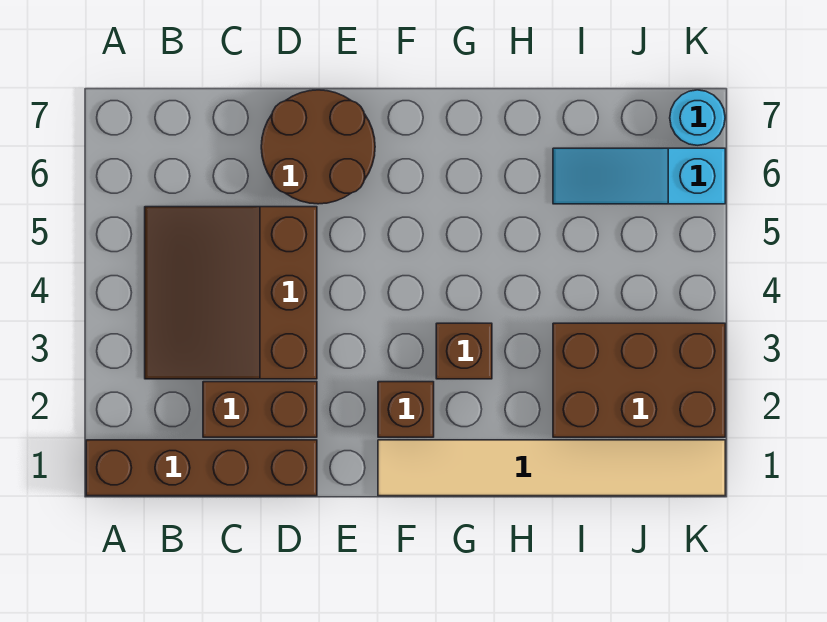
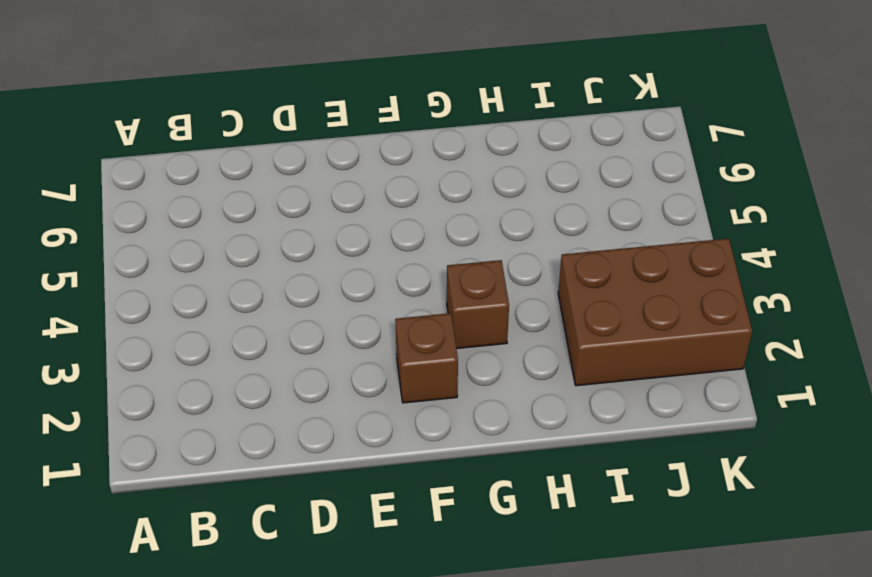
none -> brown 1x4 brick [86,440,317,496]
none -> brown 3x3 slope [145,207,317,379]

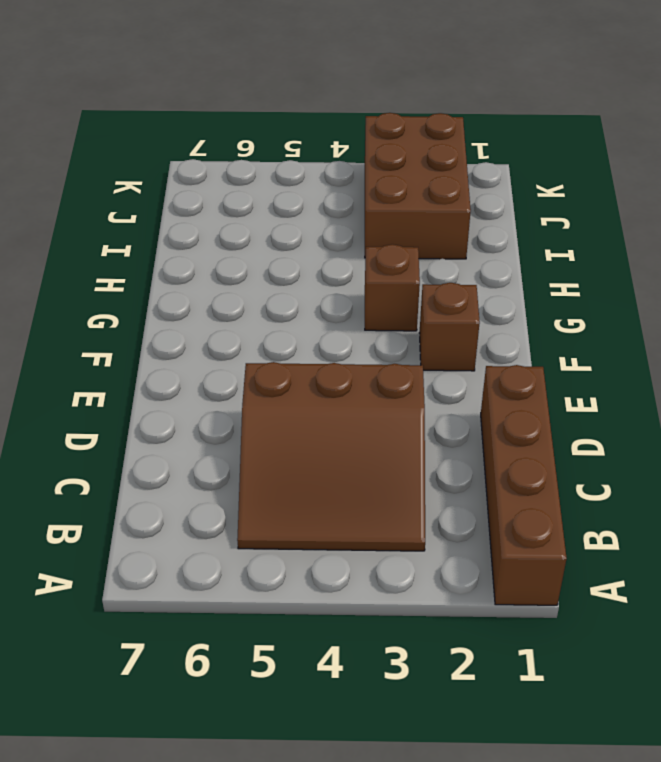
none -> brown 1x2 brick [203,382,317,437]
none -> brown 2x2 round brick [261,90,375,204]

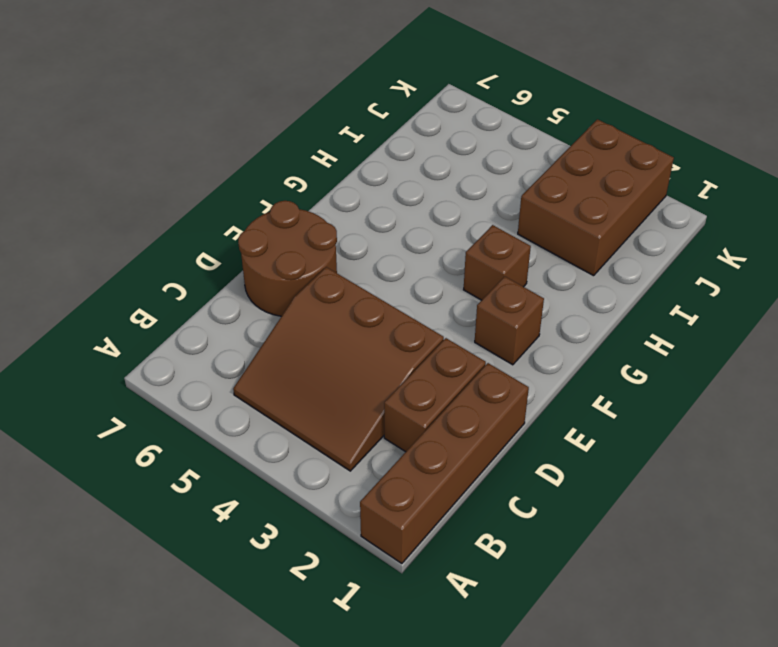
none -> tan 1x6 tile [378,440,725,496]
none -> cyan 1x3 slope [553,148,725,204]

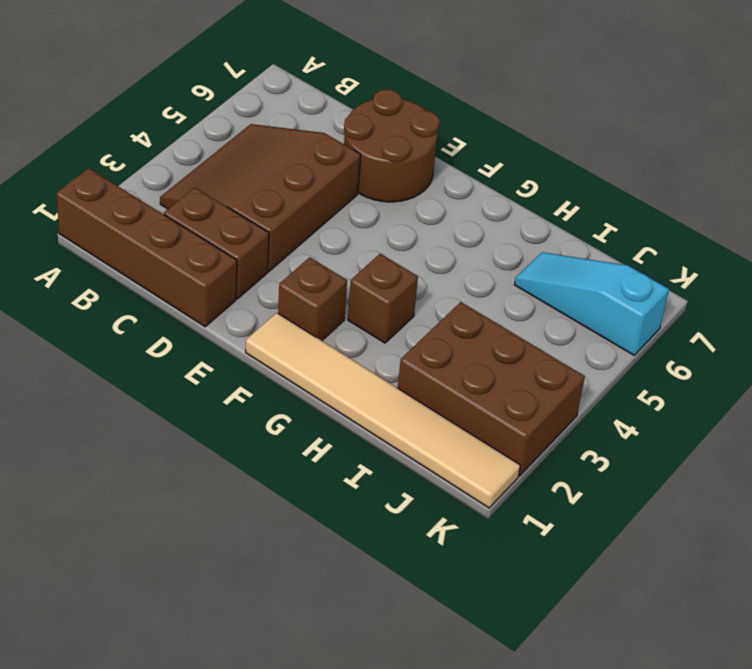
none -> cyan 1x1 round brick [670,90,725,145]

